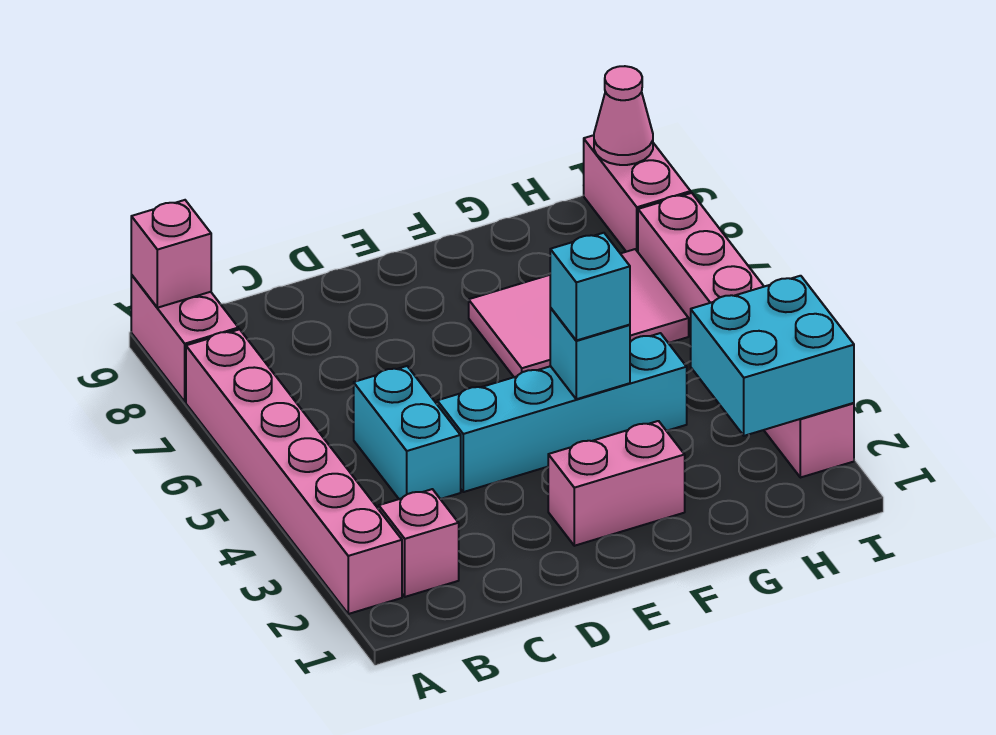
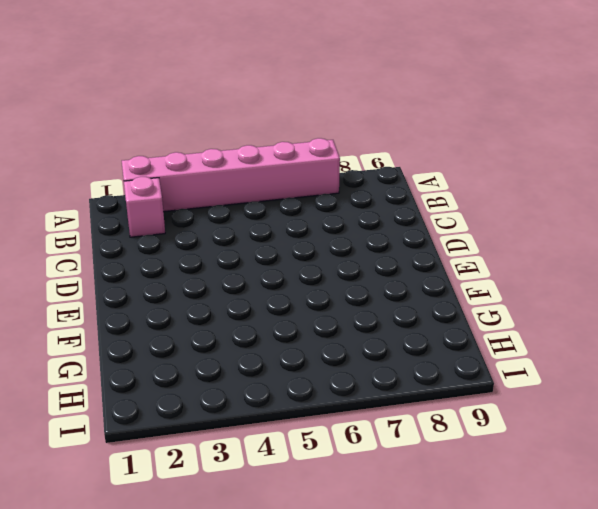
none -> pink 1x2 brick [131,275,238,402]
none -> cyan 1x2 brick [354,366,461,499]
none -> cyan 1x4 brick [437,333,687,492]

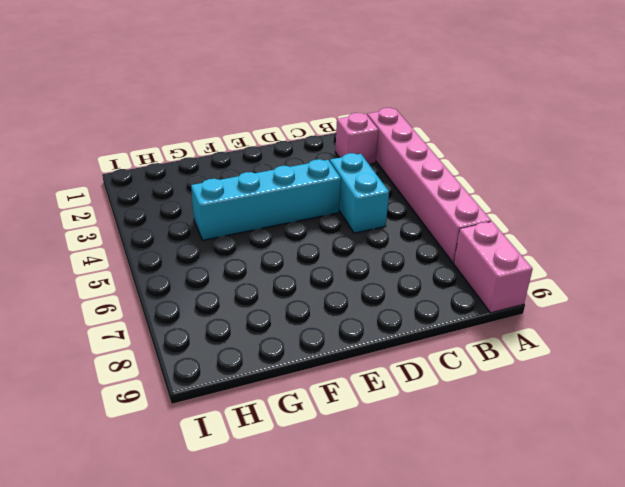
none -> pink 1x2 brick [548,421,685,546]
none -> pink 2x3 tile [469,249,689,377]
none -> pink 1x6 brick [638,193,854,478]

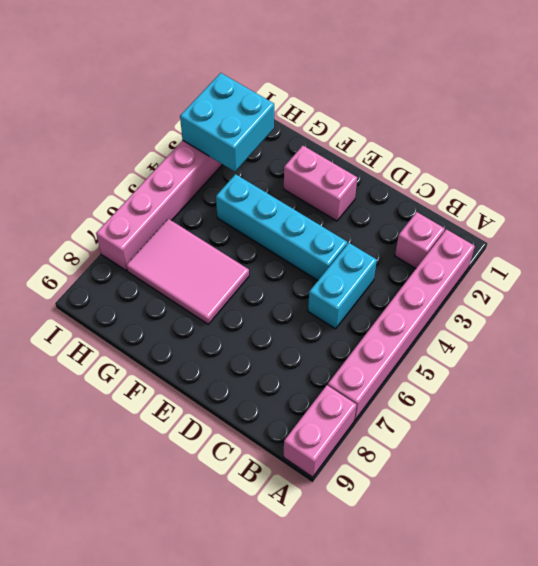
none -> pink 1x2 brick [584,135,691,252]
none -> pink 1x1 brick [131,200,211,308]
none -> cyan 1x1 brick [550,308,630,399]

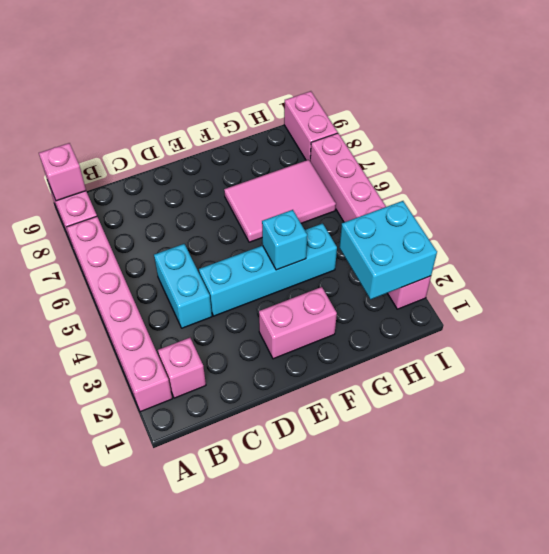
none -> pink 1x1 cone [594,66,653,165]
none -> cyan 1x1 brick [550,233,630,340]

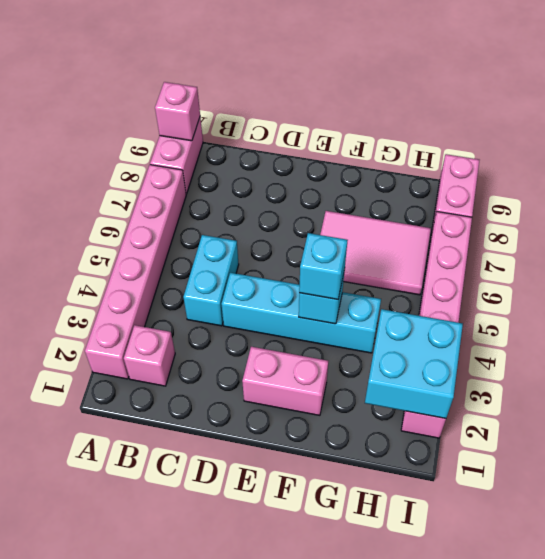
none -> pink 1x1 cone [594,66,653,165]

